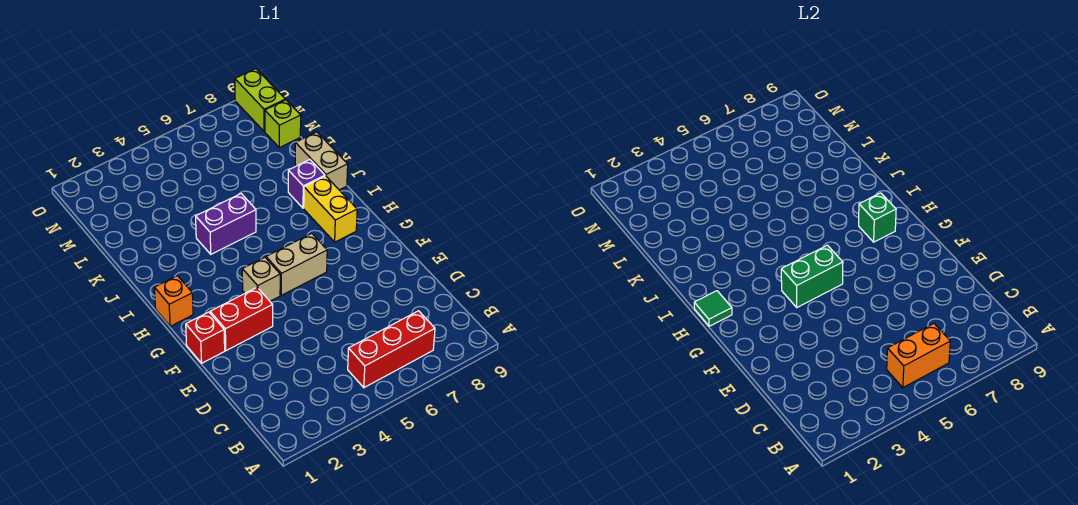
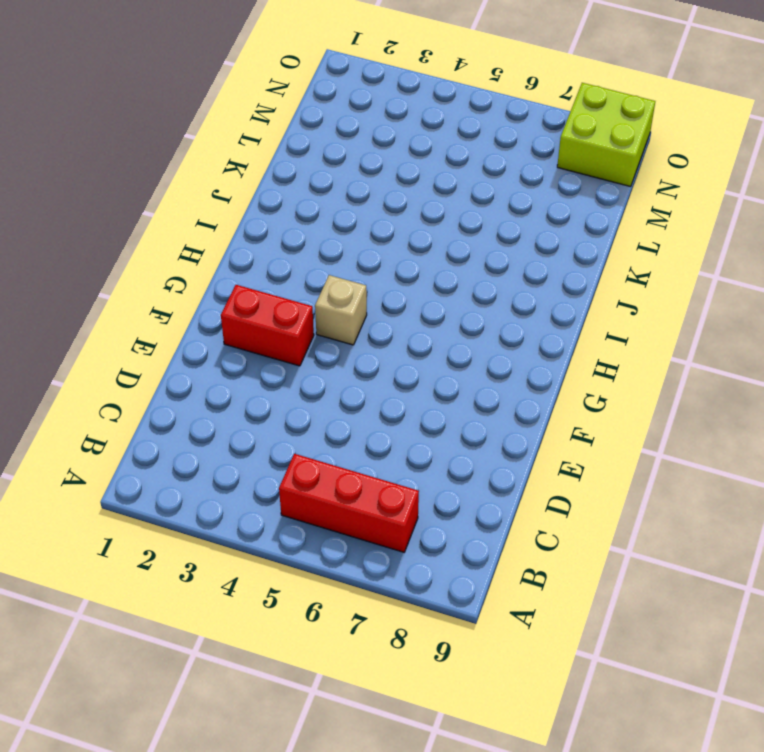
lime 2x2 brick [557,83,655,187] -> lime 1x2 brick [235,69,285,132]
none -> red 1x1 brick [186,312,225,363]
none -> tan 1x2 brick [266,233,327,295]
none -> orange 1x1 brick [154,276,193,326]

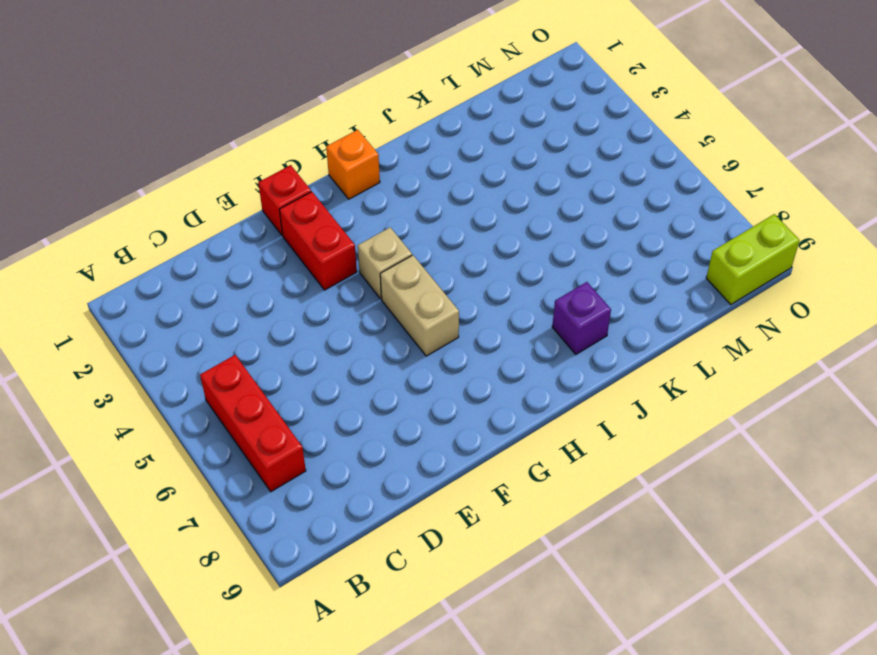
none -> yellow 1x2 brick [304,176,357,242]
none -> purple 1x2 brick [196,194,256,254]
none -> tan 1x2 brick [295,132,348,190]

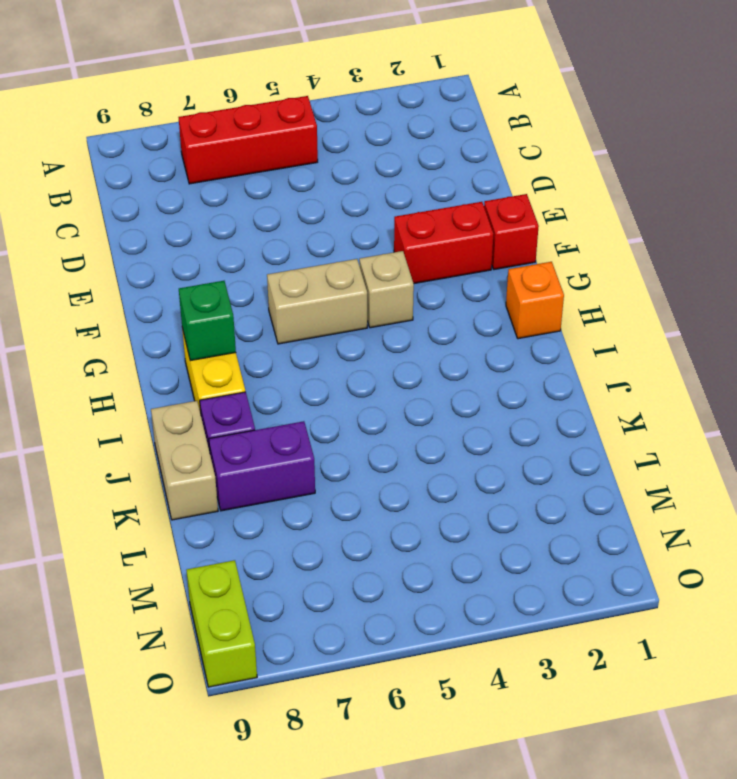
purple 1x2 brick [209,421,315,511] -> purple 1x2 brick moved to [196,194,256,254]
none -> lime 1x1 brick [265,100,301,147]
none -> orange 1x2 brick [887,323,950,388]
none -> green 1x2 brick [781,245,843,307]

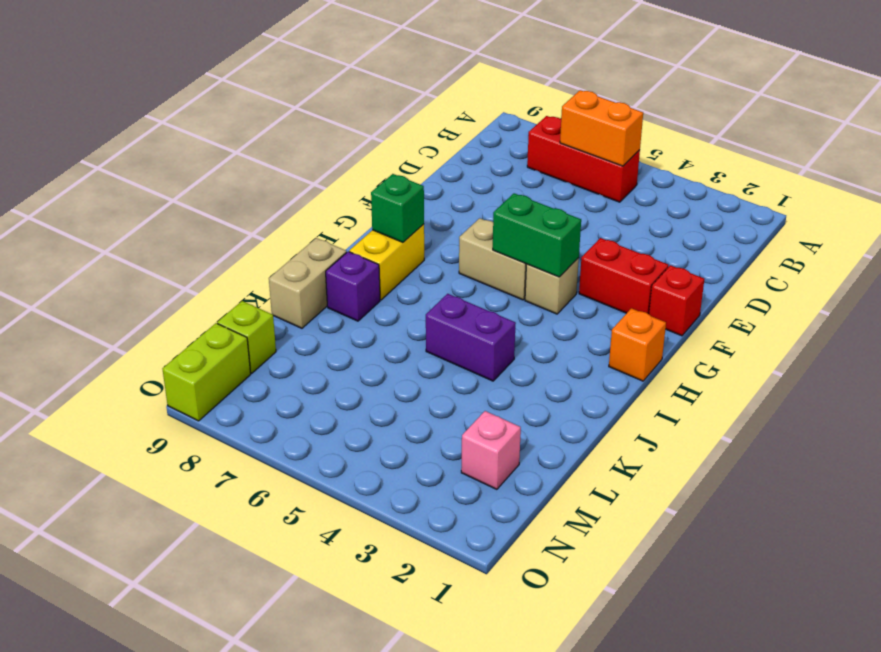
pink 1x1 brick [461,411,521,489] -> none
none -> green 1x1 tile [694,291,732,326]

